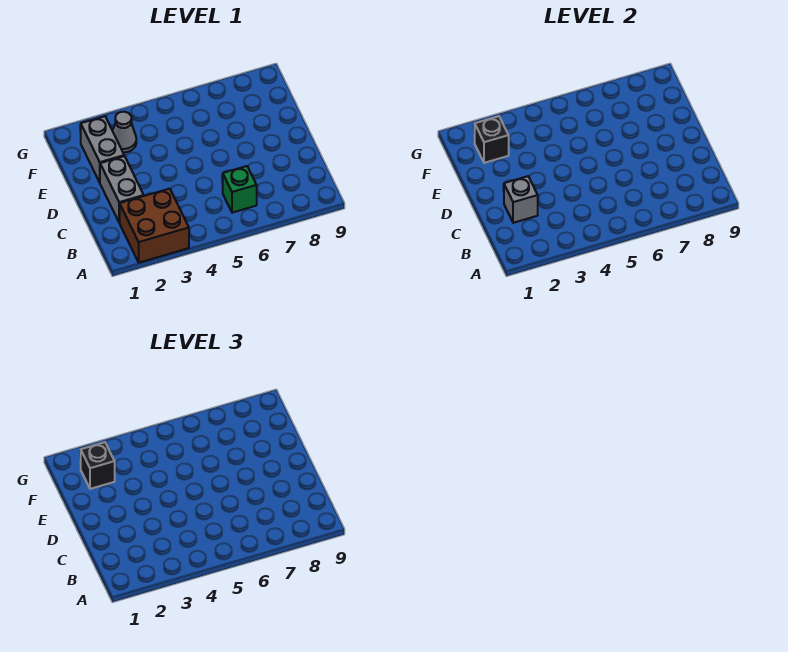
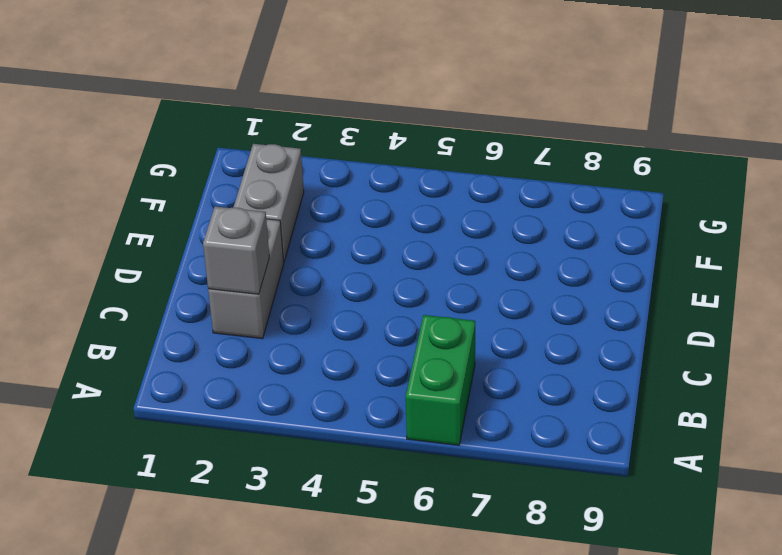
green 1x2 brick [406,315,475,445] -> green 1x1 brick [223,166,257,213]
none -> brown 2x2 brick [120,189,189,263]
none -> grey 1x1 cone [113,112,136,152]

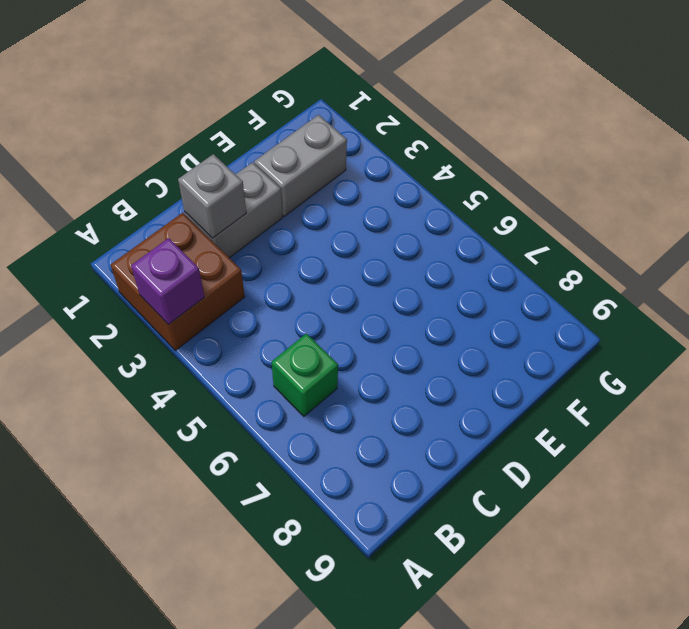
purple 1x1 brick [131,238,204,325] -> none
none -> grey 1x1 cone [113,112,136,152]
none -> black 1x1 brick [475,116,509,163]

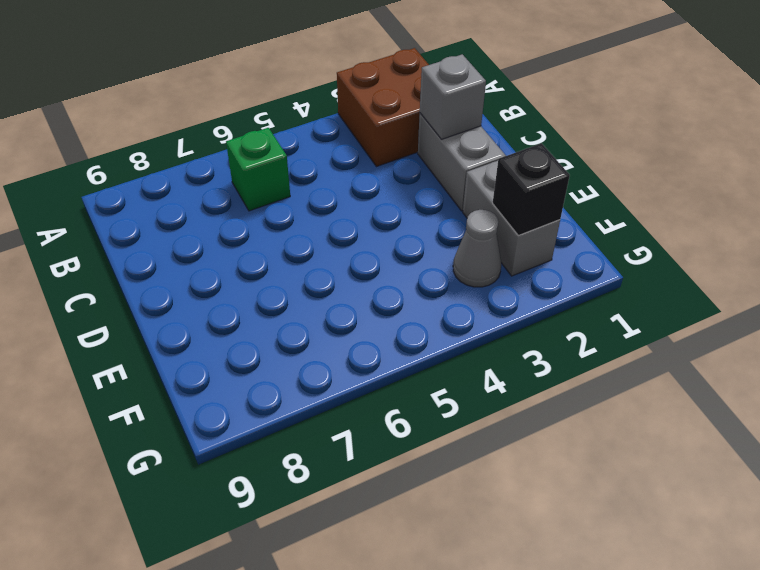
none -> black 1x1 brick [81,442,115,489]

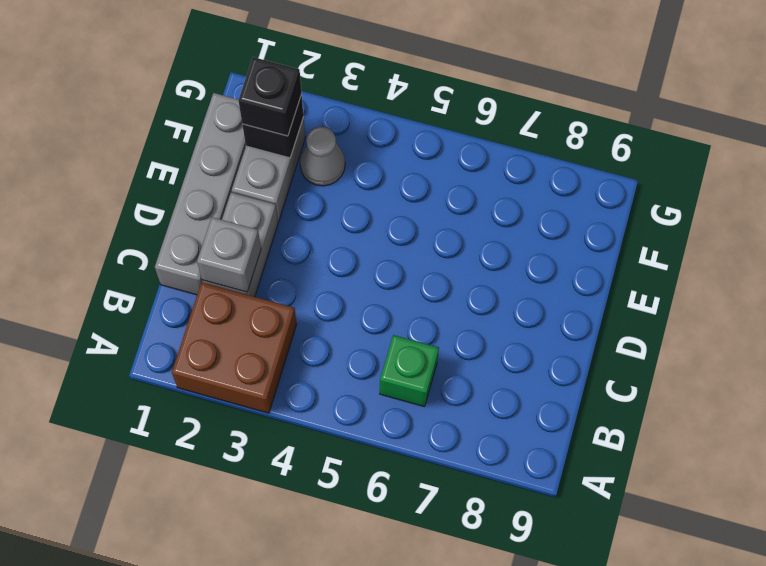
grey 1x4 brick [155,93,246,295] -> none

